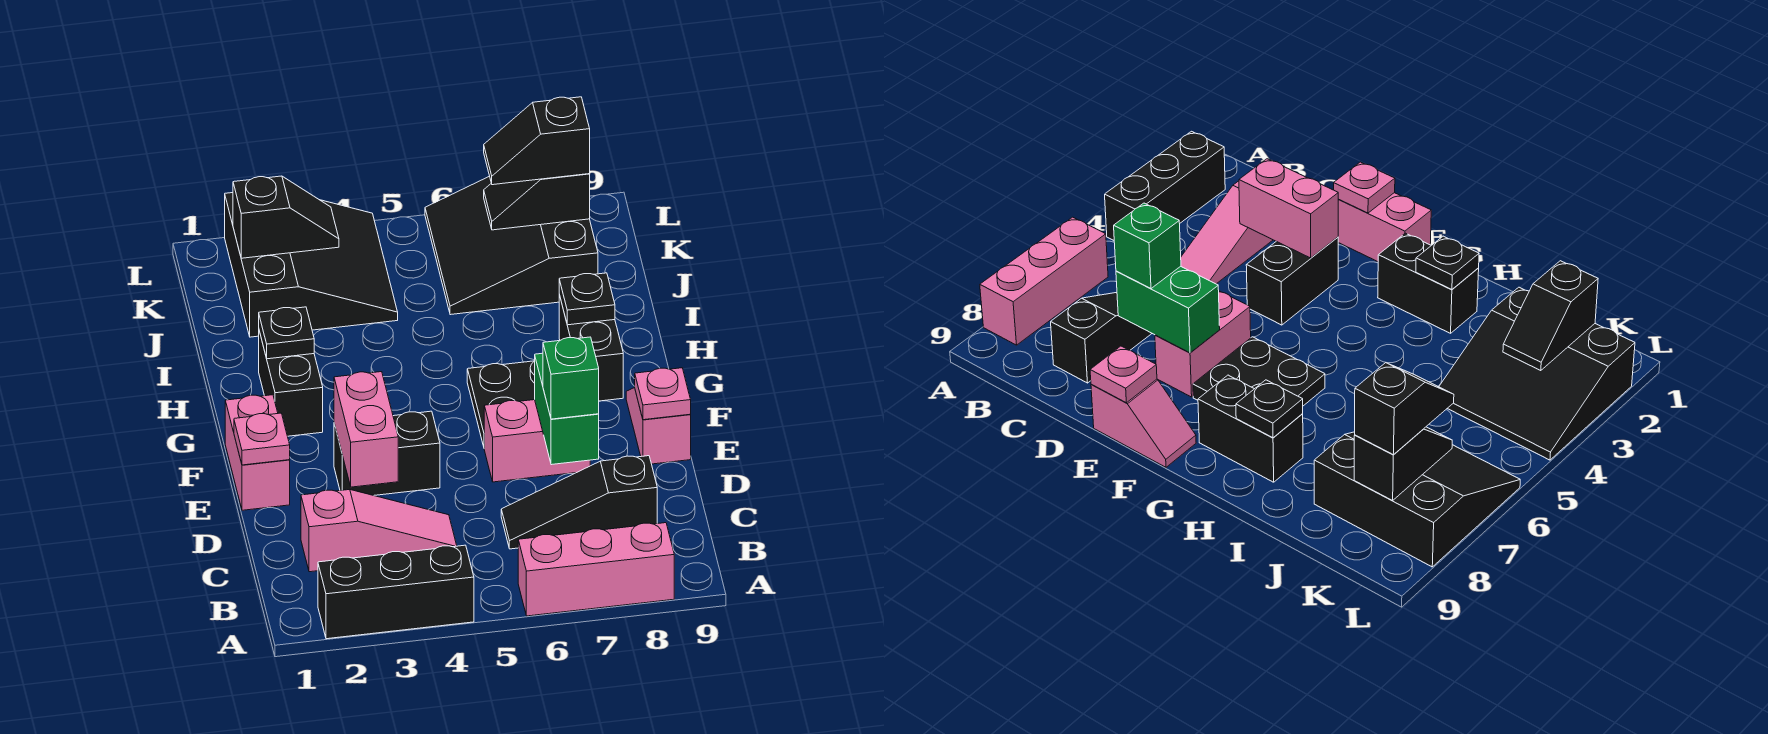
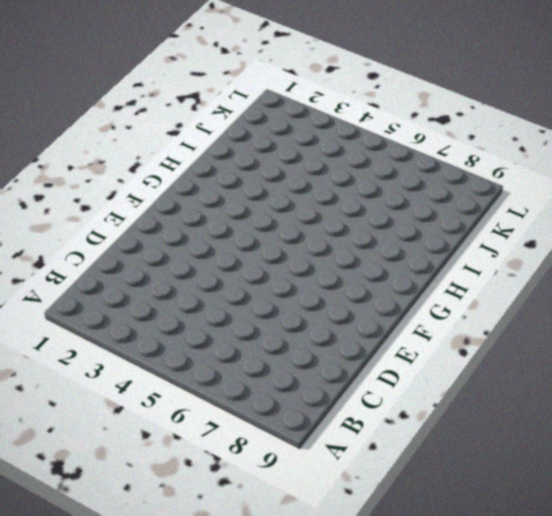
none -> black 1x3 brick [318,545,474,639]
none -> pink 1x3 brick [518,523,674,616]
none -> pink 1x3 slope [301,490,457,572]

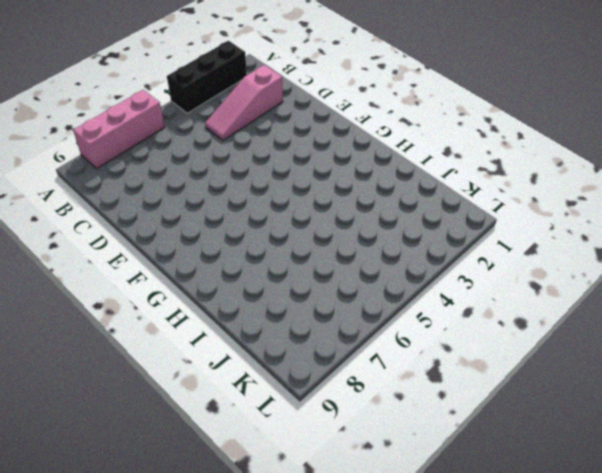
none -> black 1x3 slope [501,456,657,549]
none -> pink 1x2 brick [225,395,290,510]
none -> black 1x2 brick [334,411,440,496]

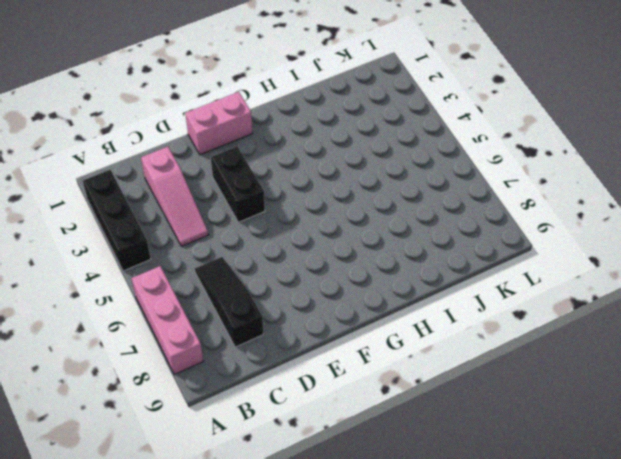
none -> pink 1x2 brick [484,400,590,482]
none -> pink 1x2 slope [626,388,691,464]
none -> black 2x2 plate [467,361,535,446]

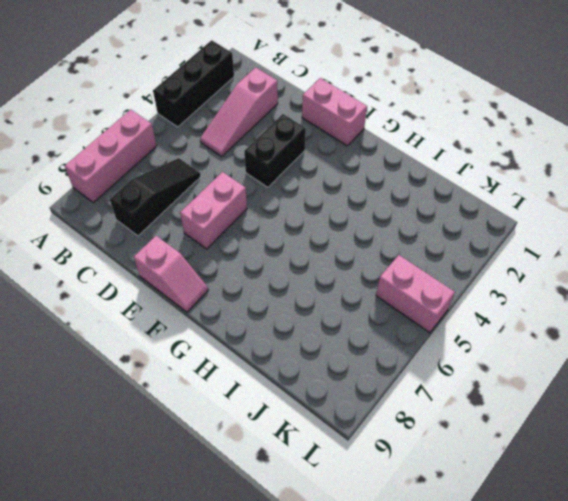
pink 1x2 brick [376,255,455,333] -> pink 1x2 brick moved to [334,372,398,487]
none -> black 2x2 plate [467,361,535,446]
none -> black 1x2 brick [259,331,323,436]
none -> black 1x2 brick [559,295,623,401]

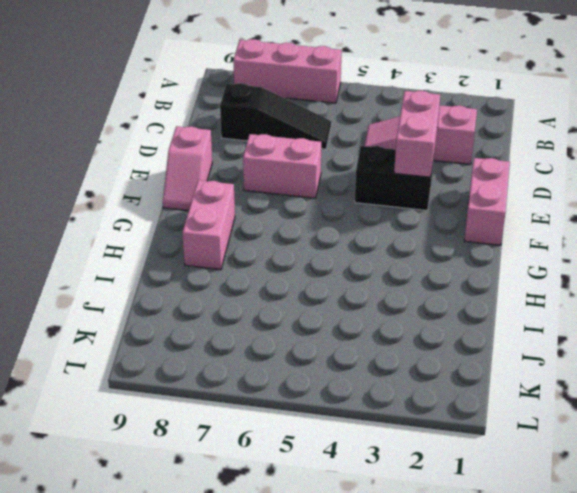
pink 1x2 brick [182,180,235,270] -> black 1x2 brick [559,295,623,401]
none -> black 1x3 brick [318,545,474,639]
none -> black 2x2 plate [467,361,535,446]
none -> black 1x2 brick [259,331,323,436]

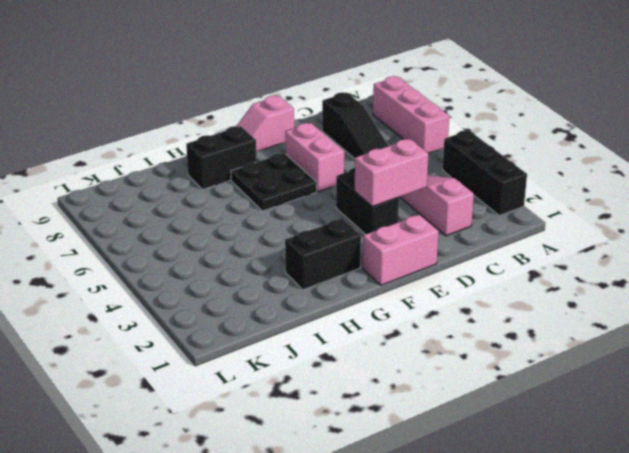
none -> black 3x3 slope [225,193,398,337]
none -> black 3x3 slope [425,176,598,315]
none -> green 1x2 brick [535,353,599,465]

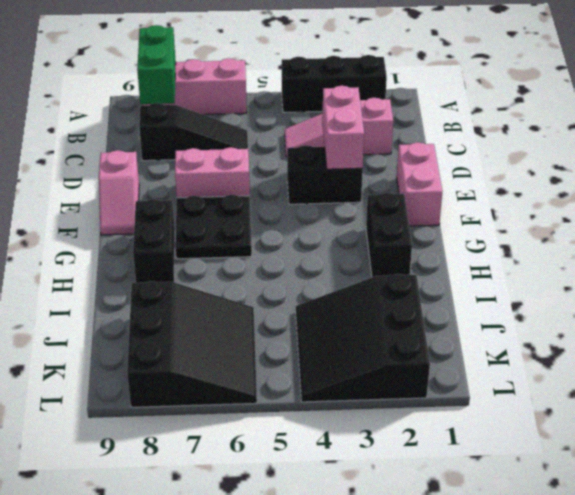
green 1x2 brick [137,25,176,104] -> green 1x2 brick moved to [535,353,599,465]
none -> pink 1x1 plate [234,413,290,465]
none -> pink 1x1 plate [635,368,691,420]
none -> black 1x1 plate [259,307,314,359]

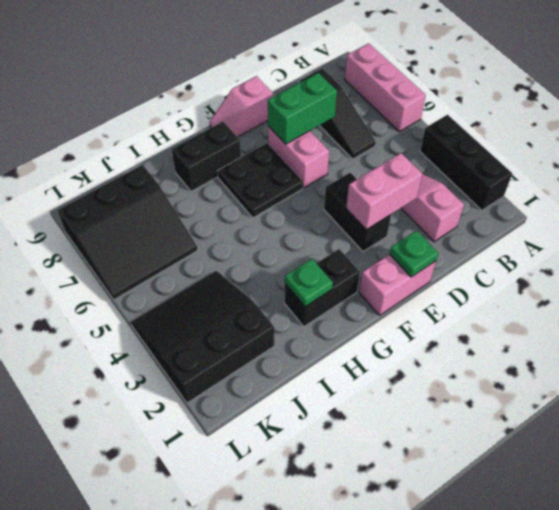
green 1x1 plate [390,231,438,277] -> pink 1x1 plate [234,413,290,465]
green 1x1 plate [285,259,333,307] -> black 1x1 plate [259,307,314,359]
none -> pink 1x1 plate [635,368,691,420]
none -> black 1x1 plate [559,273,615,325]
none -> black 1x2 slope [233,176,339,258]

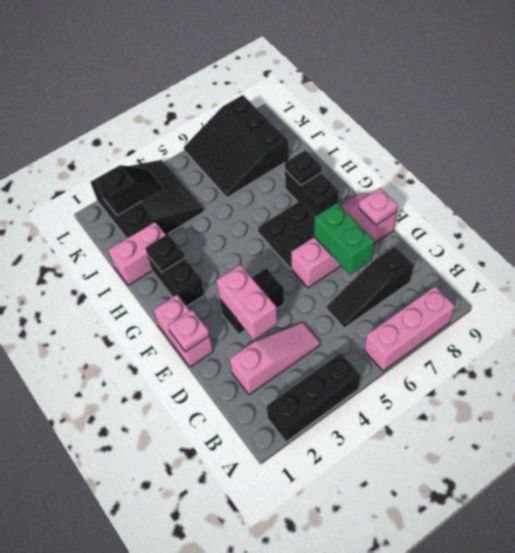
pink 1x2 brick [108,222,166,285] -> none
none -> black 1x2 slope [484,174,590,230]
none -> green 1x1 brick [543,337,599,419]
none -> black 1x2 slope [484,97,590,185]

